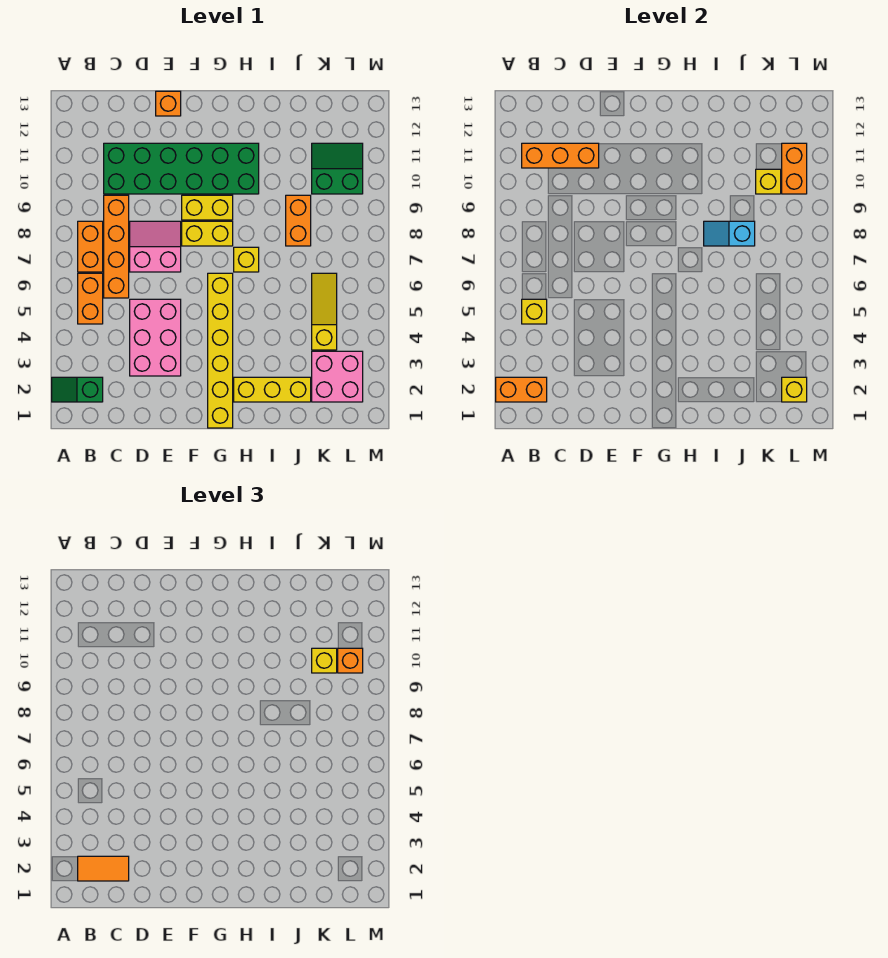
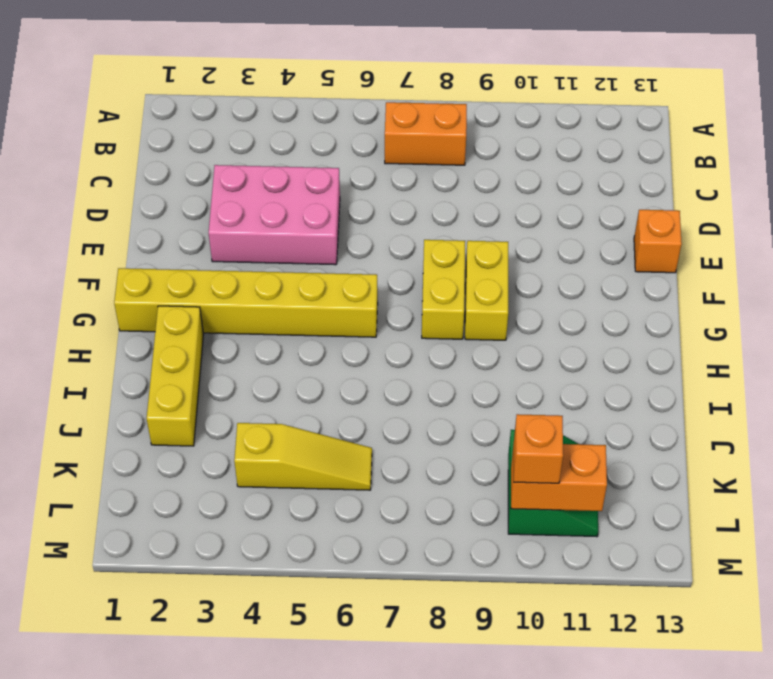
none -> green 1x2 slope [52,377,103,402]
none -> orange 1x2 brick [78,273,103,324]
none -> orange 1x4 brick [104,195,129,298]

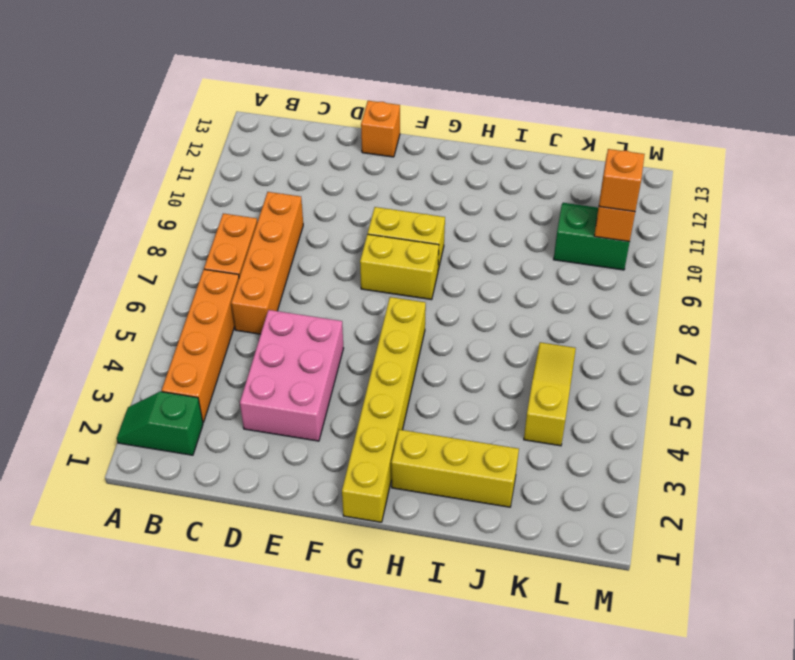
orange 1x4 brick [162,269,239,422] -> orange 1x2 brick [78,273,103,324]
none -> green 2x6 brick [104,143,259,194]
none -> pink 2x2 slope [130,221,181,272]
none -> yellow 1x1 brick [234,247,259,272]

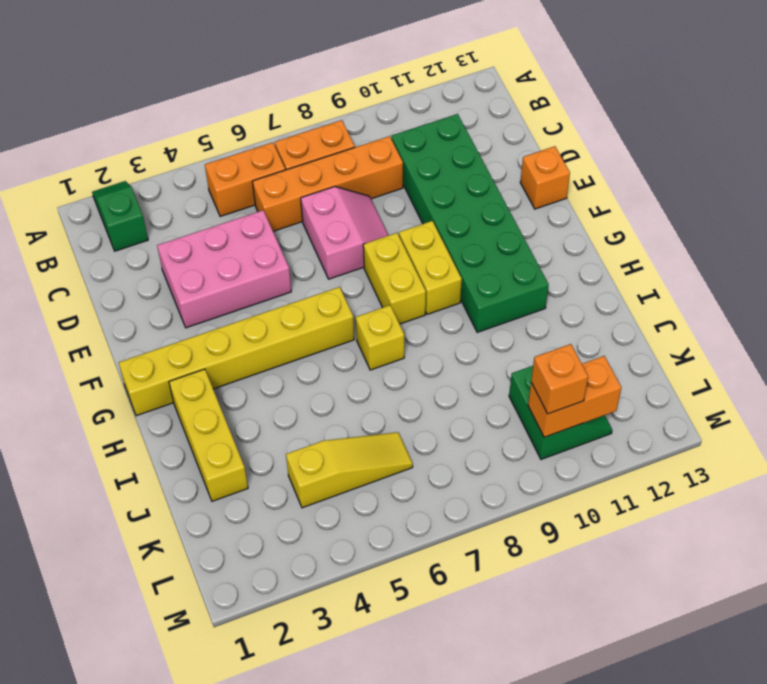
none -> orange 1x2 brick [286,195,311,246]
none -> pink 2x2 brick [312,351,363,402]
none -> orange 1x2 brick [496,377,547,402]

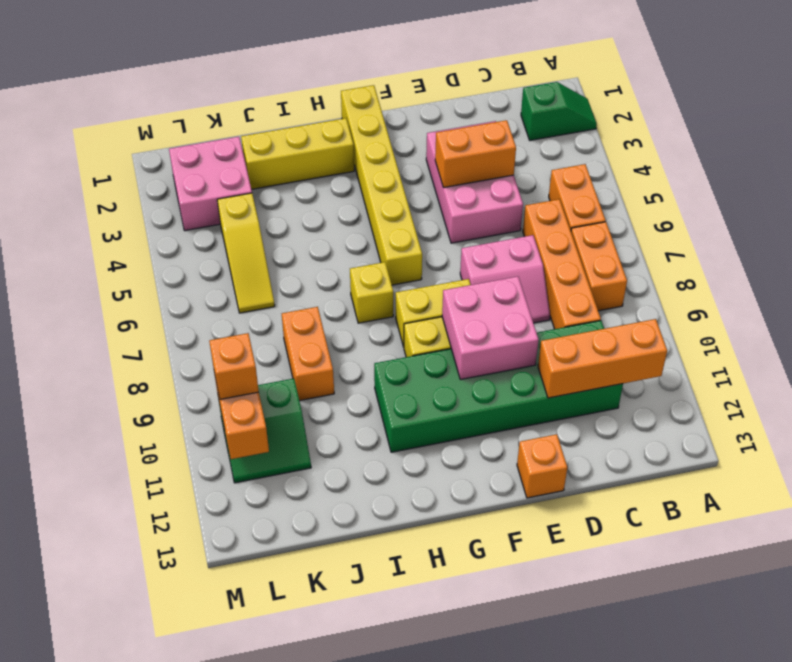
orange 1x2 brick [435,120,516,188] -> orange 1x2 brick moved to [496,377,547,402]
pink 2x2 brick [442,276,539,380] -> none
none -> yellow 1x1 brick [522,299,547,324]
none -> cyan 1x2 slope [704,221,755,246]
none -> yellow 1x1 brick [756,169,781,194]

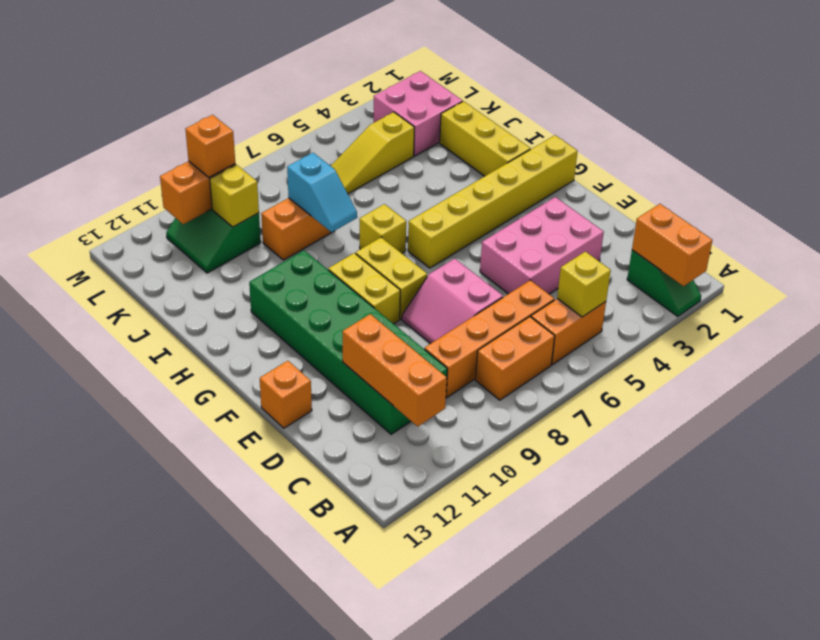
none -> yellow 1x1 brick [782,377,807,402]
none -> orange 1x2 tile [78,856,129,881]
none -> yellow 1x1 brick [312,648,337,673]

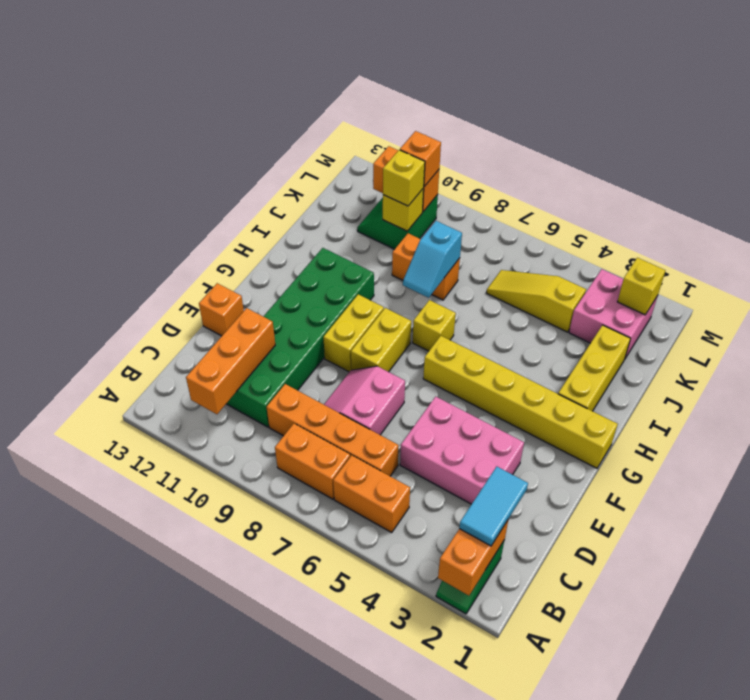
cyan 1x2 tile [459,467,528,546] -> orange 1x2 tile [78,856,129,881]
none -> yellow 1x1 brick [522,299,547,324]

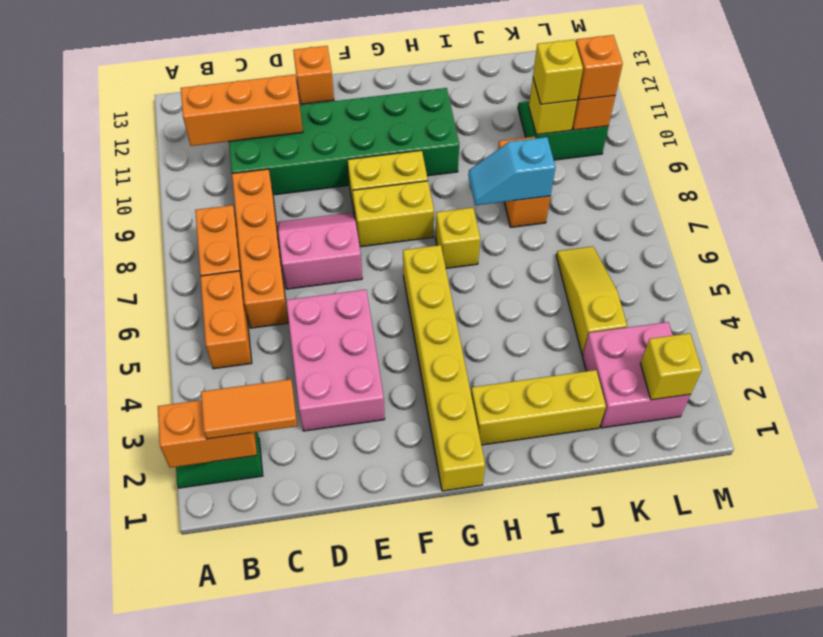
none -> yellow 1x1 brick [522,299,547,324]

